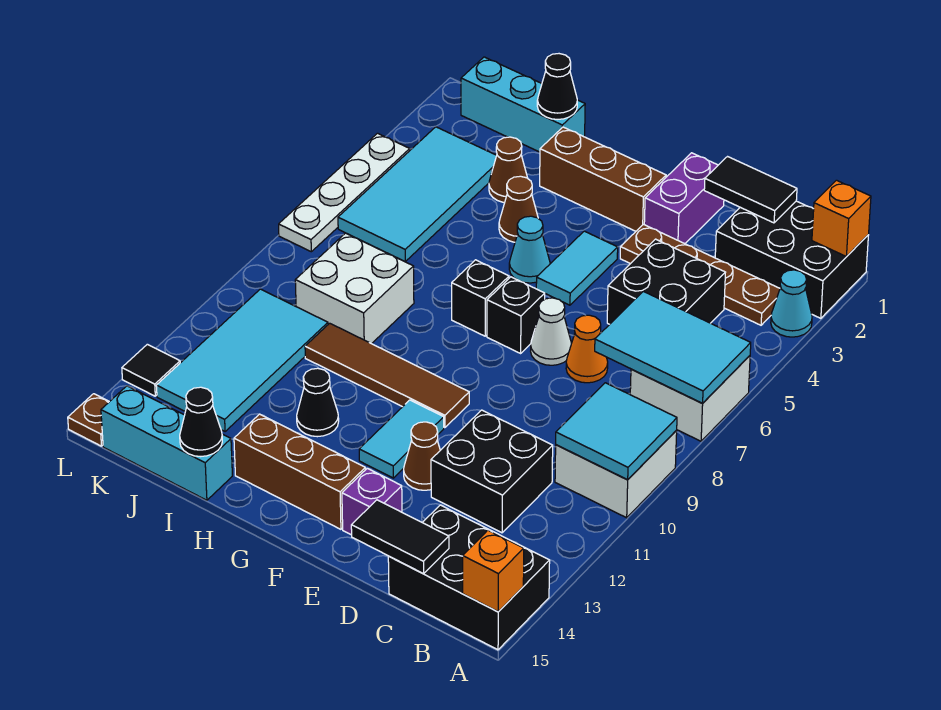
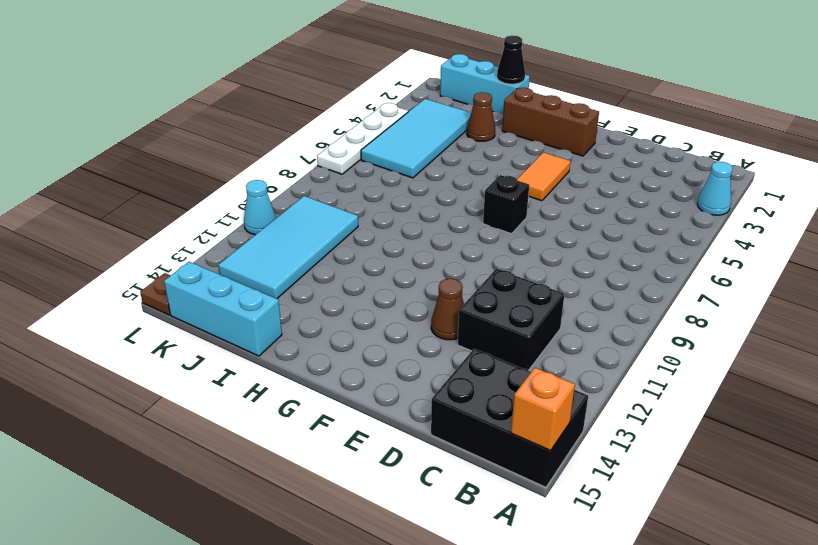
orange 1x2 tile [517,152,570,201] -> cyan 1x2 tile [536,231,618,305]
cyan 1x1 cone [244,180,276,235] -> cyan 1x1 cone moved to [509,216,550,283]
none -> black 2x3 brick [715,201,868,318]
none -> white 2x2 brick [630,356,750,441]
none -> white 2x2 brick [555,431,677,518]
none -> brown 1x4 plate [620,224,780,325]

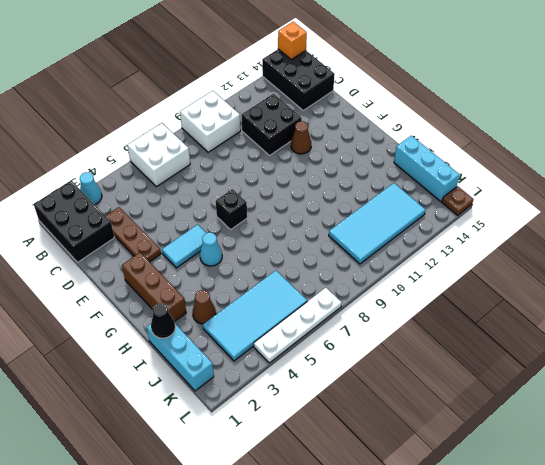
brown 1x3 plate [106,207,161,262] -> brown 1x4 plate [620,224,780,325]
none -> black 2x2 brick [607,239,726,324]
none -> orange 1x1 cone [566,315,608,383]
none -> purple 1x2 brick [644,153,724,244]
none -> white 1x1 cone [531,298,572,365]

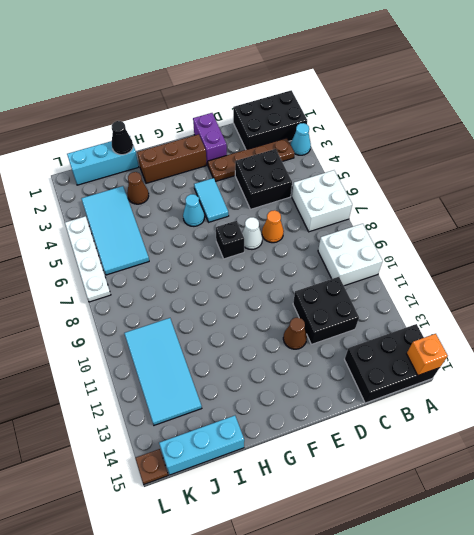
none -> purple 1x1 brick [342,468,402,535]
none -> brown 1x4 tile [305,323,469,428]
none -> cyan 1x2 tile [359,400,444,478]
none -> brown 1x3 brick [234,414,365,529]

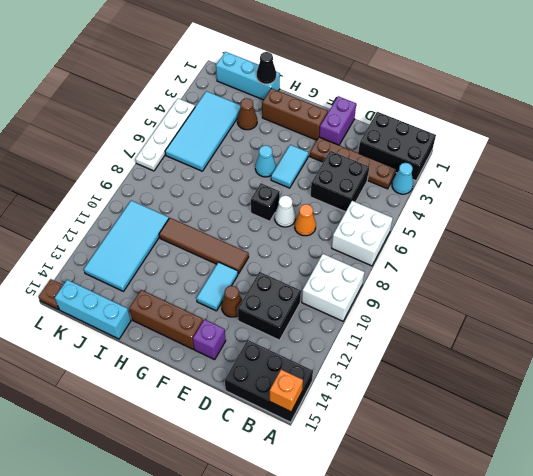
none -> black 1x1 brick [452,260,509,336]
none -> brown 1x1 cone [499,176,538,242]
none -> black 1x1 cone [297,368,339,437]
none -> white 2x2 brick [295,233,414,344]

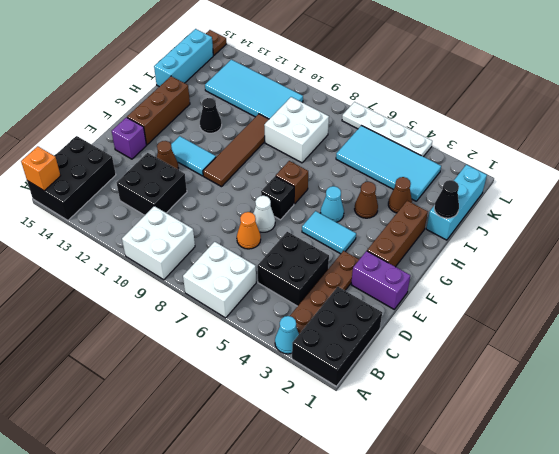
brown 1x1 brick [276,161,308,204] -> black 1x1 brick [452,260,509,336]
none -> black 1x1 tile [122,344,180,396]
none -> orange 1x1 brick [812,180,871,257]
none -> cyan 2x3 tile [595,291,751,403]
none -> cyan 2x2 tile [556,383,677,480]

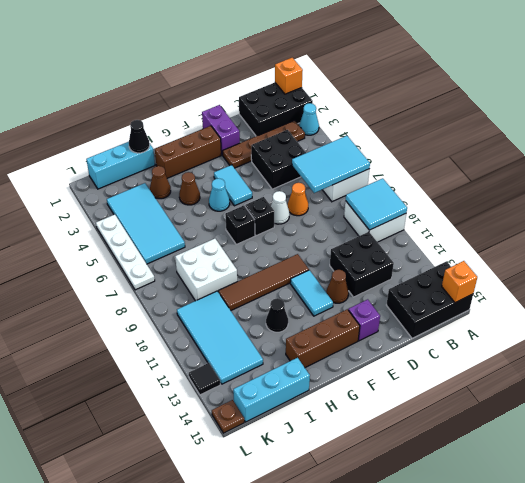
none -> black 1x2 tile [704,157,797,223]
none -> black 1x2 tile [351,500,449,574]
none -> black 1x1 cone [180,387,222,457]

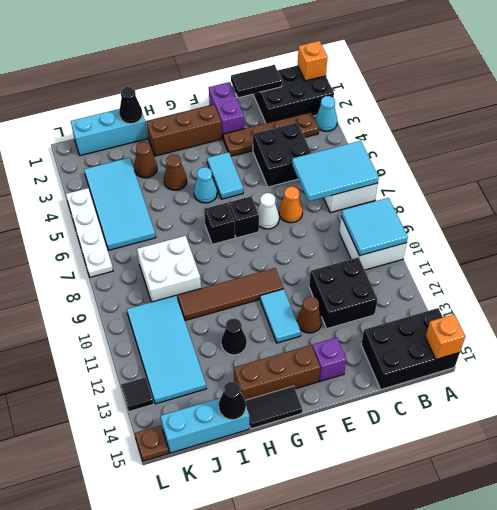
black 1x2 tile [245,386,302,429] -> black 1x2 tile moved to [351,500,449,574]

